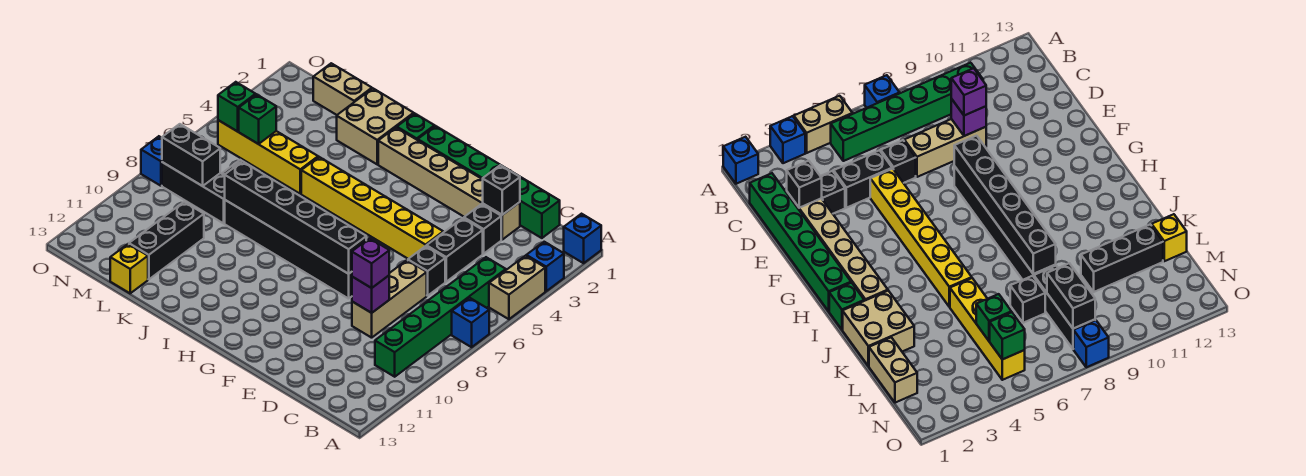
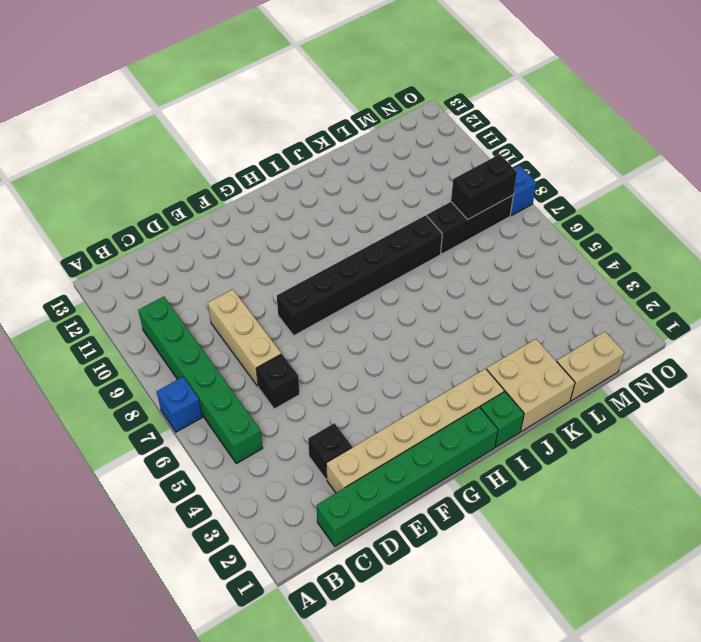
none -> blue 1x1 brick [564,214,601,263]
none -> blue 1x1 brick [526,242,564,291]
none -> tan 1x2 brick [489,256,545,319]

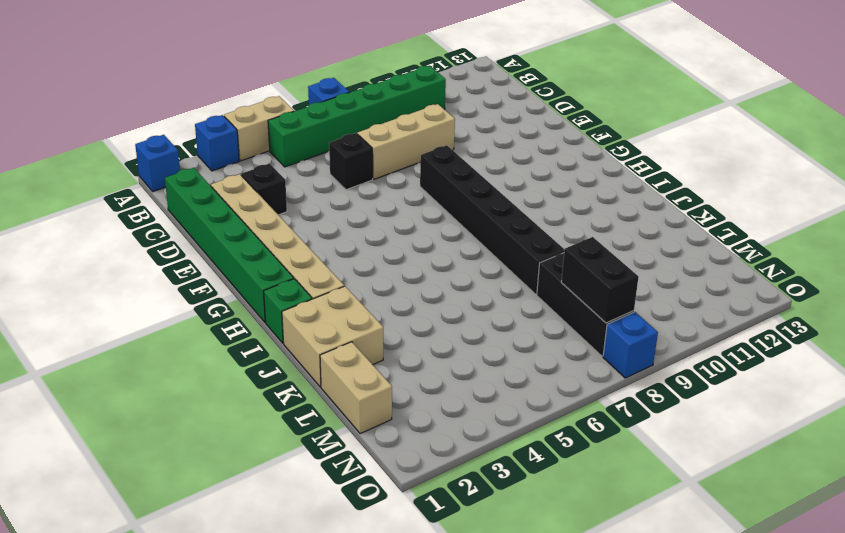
none -> black 1x2 brick [427,218,483,282]
none -> yellow 1x6 brick [301,157,443,259]
none -> yellow 1x4 brick [218,120,318,194]

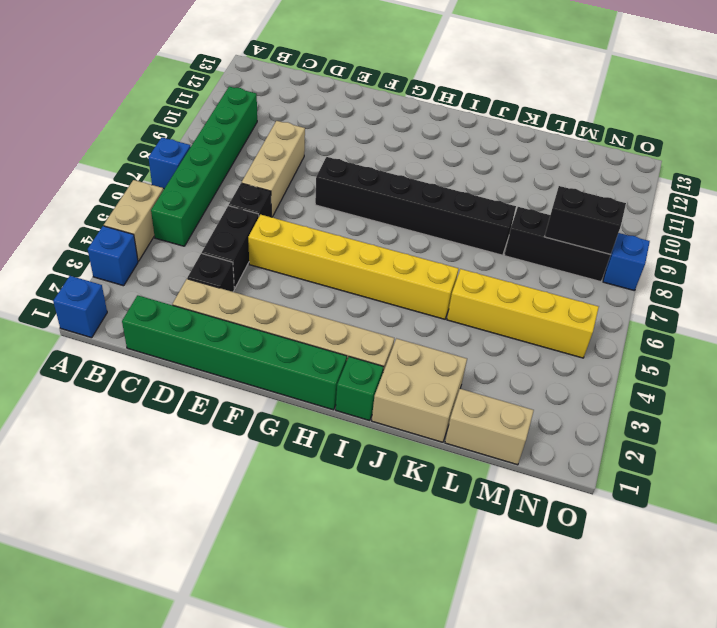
none -> black 1x1 brick [1010,276,1045,323]
none -> black 1x3 brick [129,202,204,279]
none -> yellow 1x1 brick [110,244,148,293]

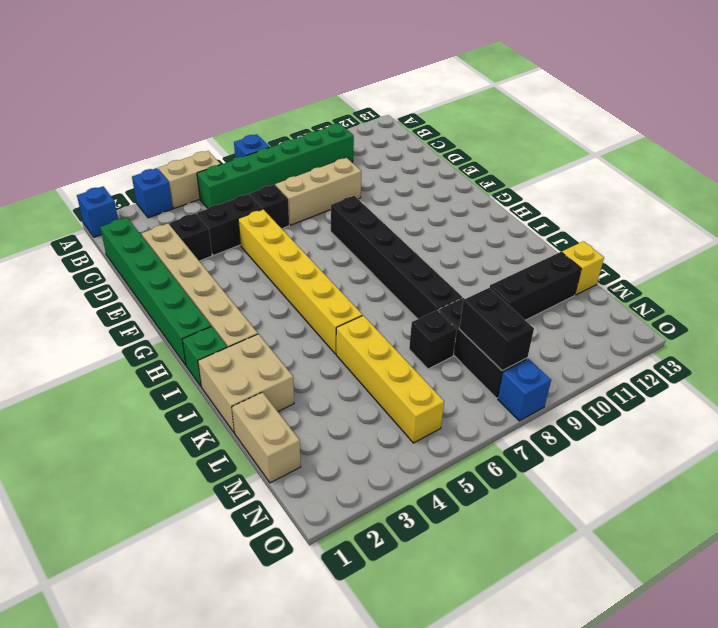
none -> black 1x1 brick [483,165,520,215]
none -> purple 1x1 brick [352,276,389,313]
none -> black 1x6 brick [225,161,366,274]

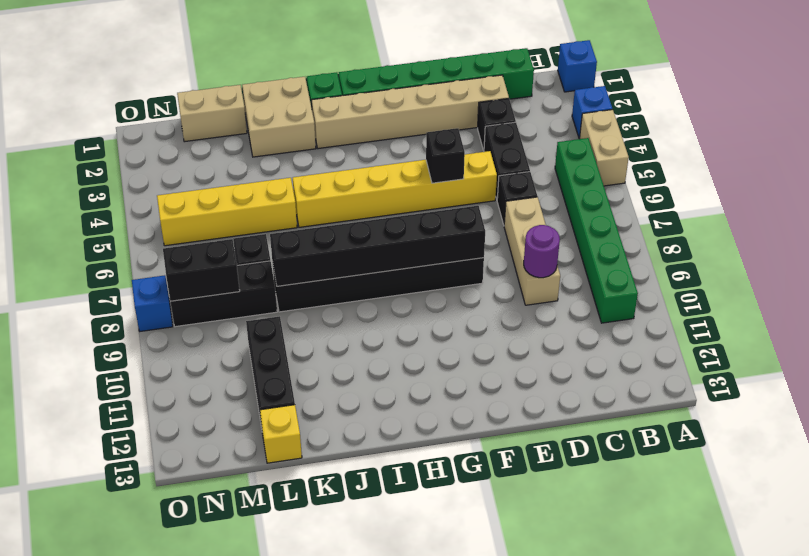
purple 1x1 round brick [524,225,560,278] -> purple 1x1 brick [352,276,389,313]
black 1x1 brick [426,128,465,183] -> black 1x1 brick moved to [483,165,520,215]
none -> blue 1x1 brick [452,298,489,347]
none -> green 1x1 brick [239,94,276,144]
none -> green 1x1 brick [218,82,256,131]

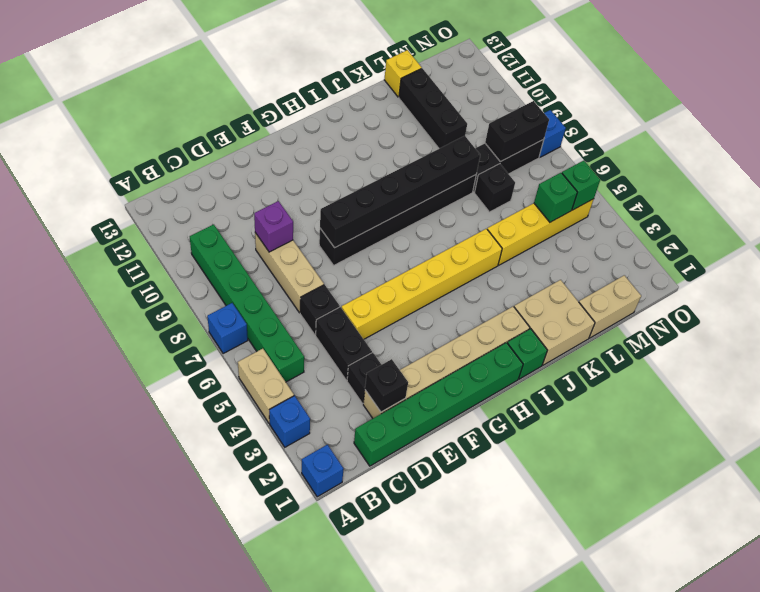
none -> purple 1x1 brick [352,238,389,288]

